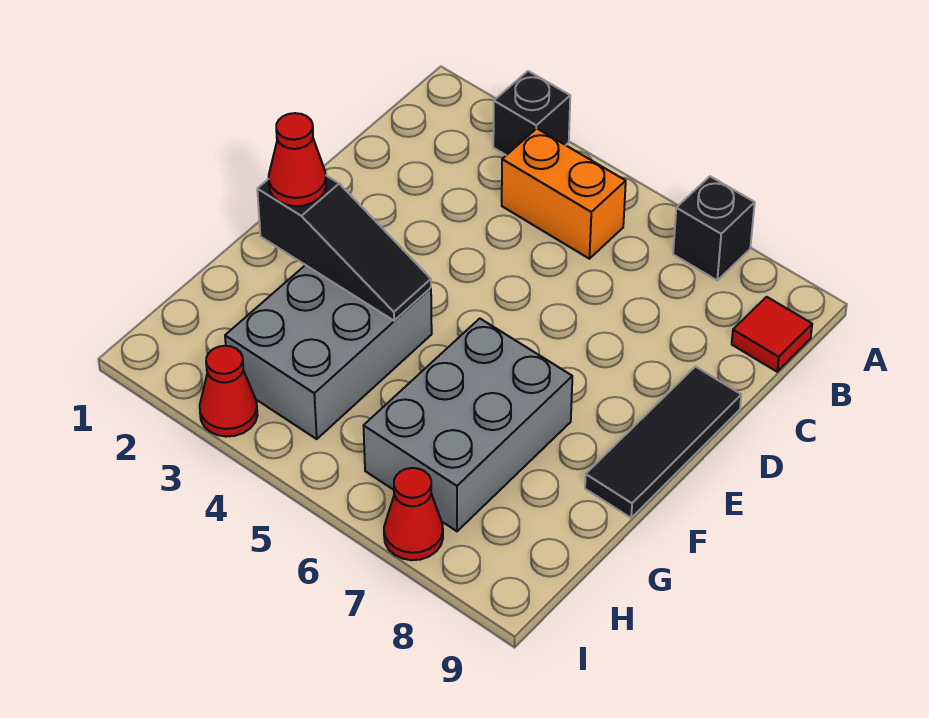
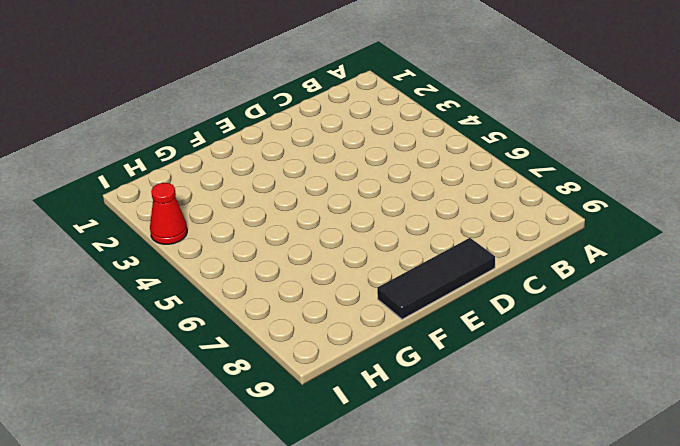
none -> black 1x1 brick [493,71,570,155]
none -> black 1x1 brick [673,176,755,280]

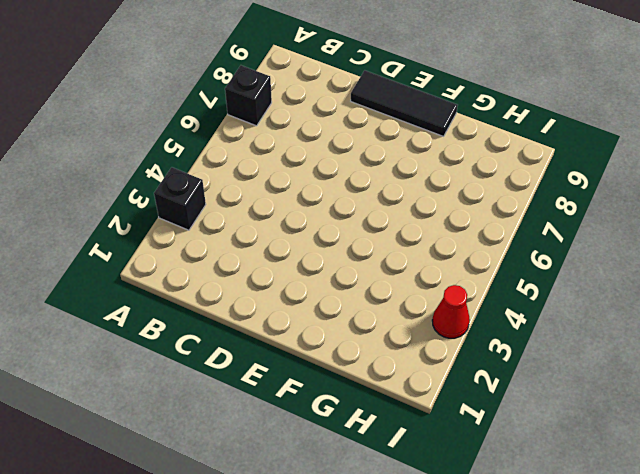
none -> orange 1x2 brick [502,129,626,259]
none -> red 1x1 tile [732,297,812,372]

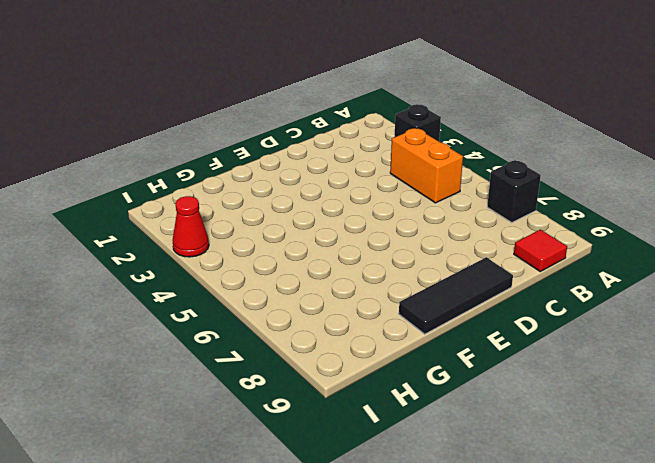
none -> grey 2x3 brick [225,265,432,439]
none -> grey 2x3 brick [364,319,572,531]

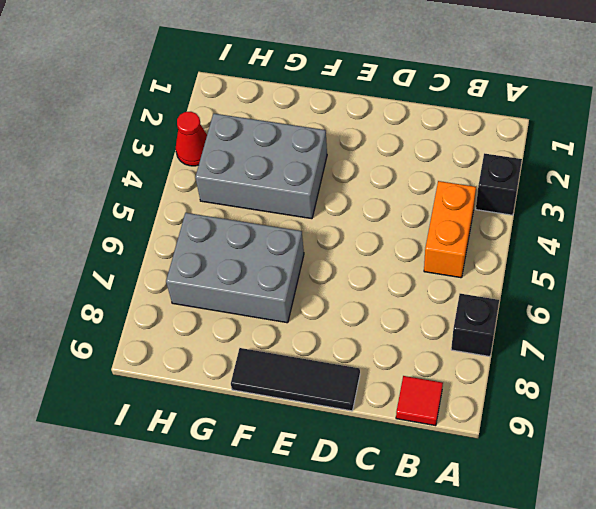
none -> red 1x1 cone [384,468,443,560]
none -> black 1x3 slope [257,176,431,321]

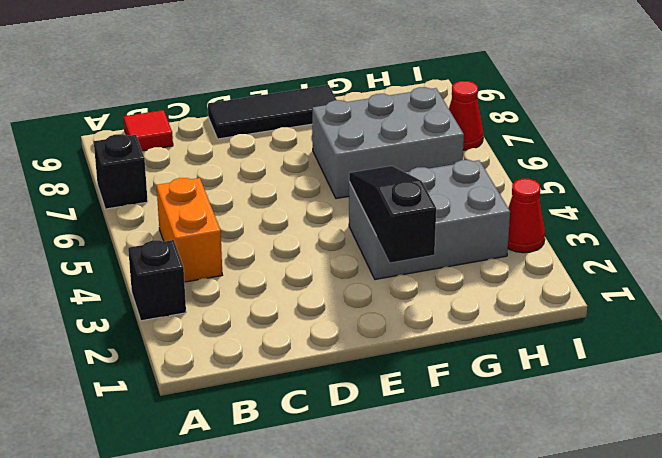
none -> red 1x1 cone [269,113,326,206]

